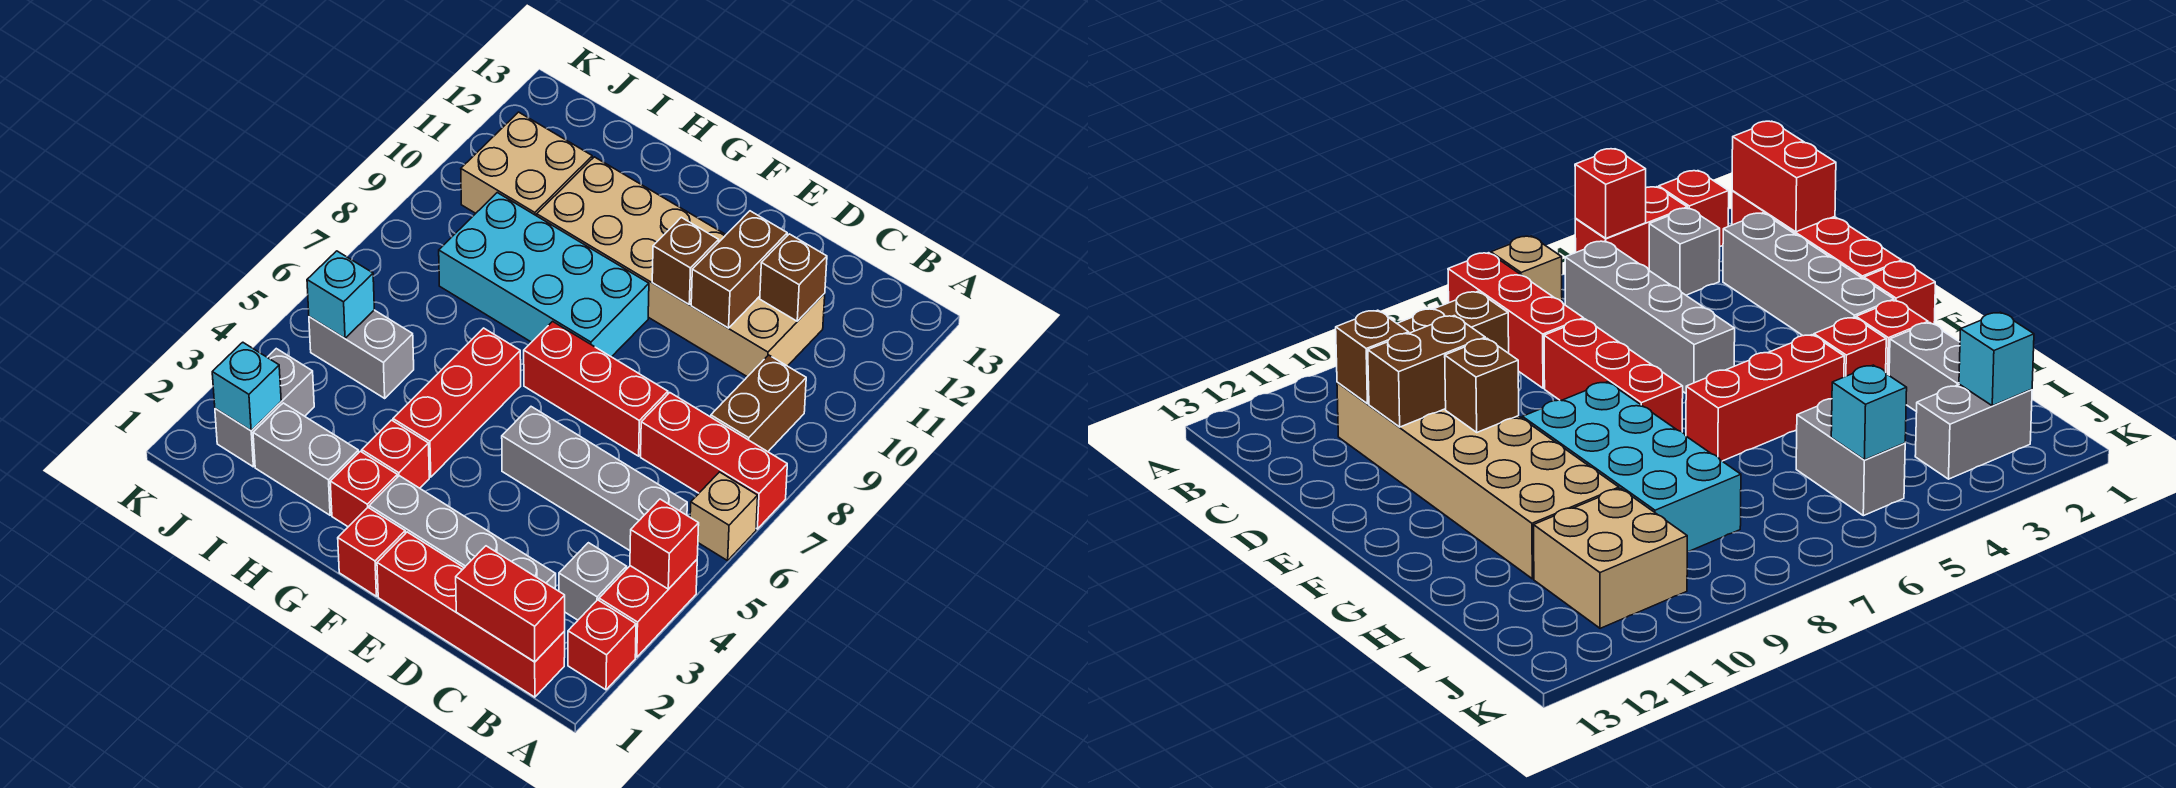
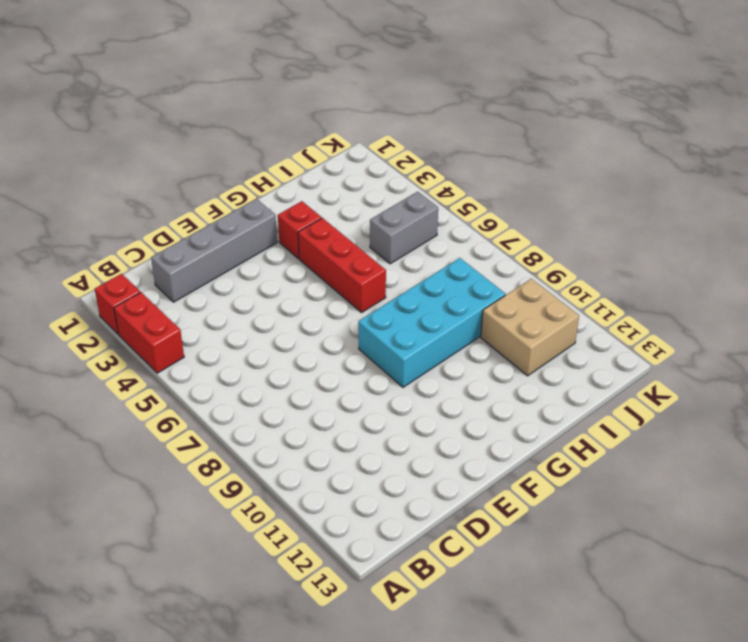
none -> tan 1x1 brick [690,472,758,561]
none -> red 1x3 brick [641,393,787,529]
none -> red 1x4 brick [377,532,565,697]

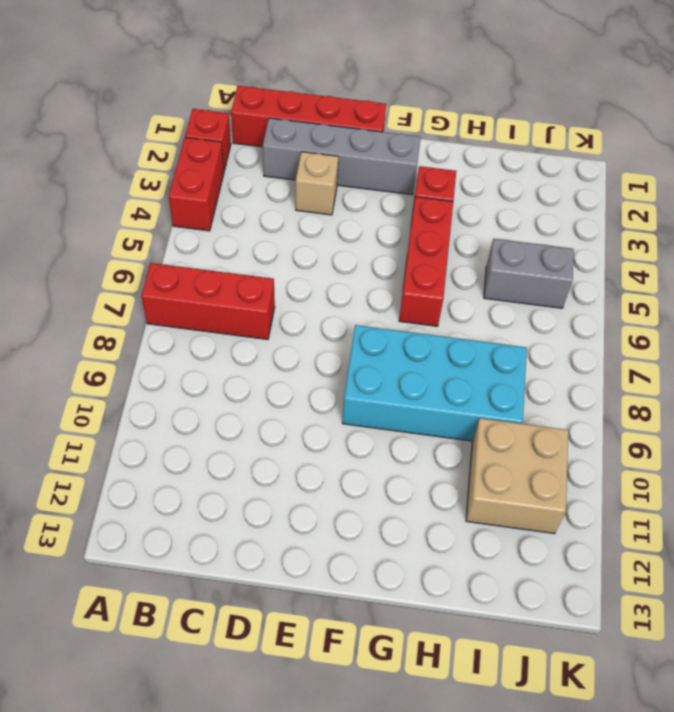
tan 1x1 brick [296,152,338,215] -> tan 1x1 brick moved to [690,472,758,561]
none -> grey 1x1 brick [559,543,627,620]
none -> grey 1x4 brick [502,407,687,551]
none -> brown 1x2 brick [711,355,806,452]

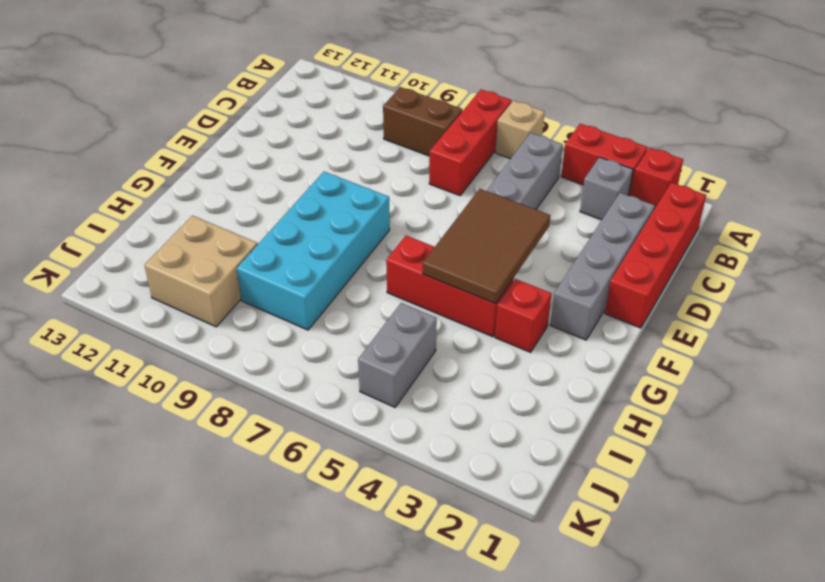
brown 2x3 tile [423,189,550,304] -> none
none -> tan 2x6 brick [537,157,825,377]
none -> red 1x3 brick [524,321,668,456]
none -> red 1x1 brick [338,508,405,596]

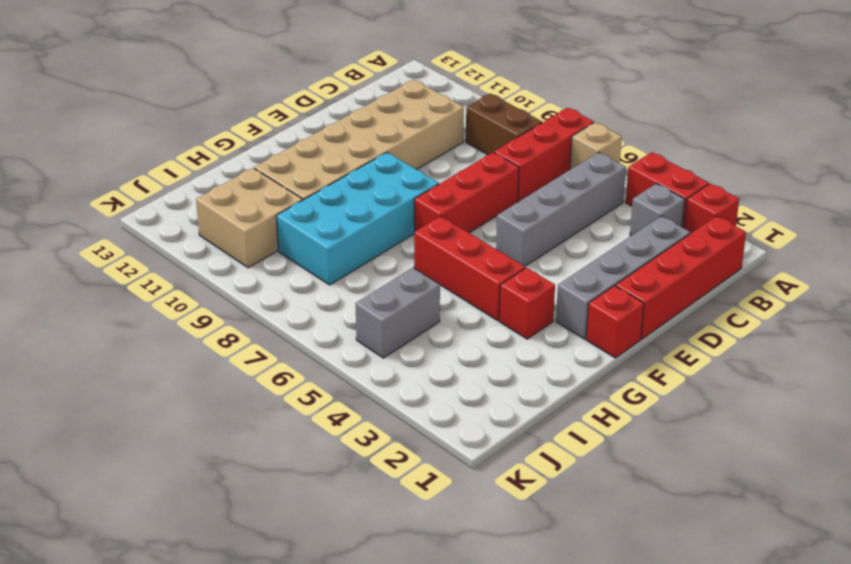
none -> red 1x1 brick [330,451,397,527]
none -> grey 1x2 brick [253,403,359,515]
none -> grey 1x2 brick [215,349,314,467]

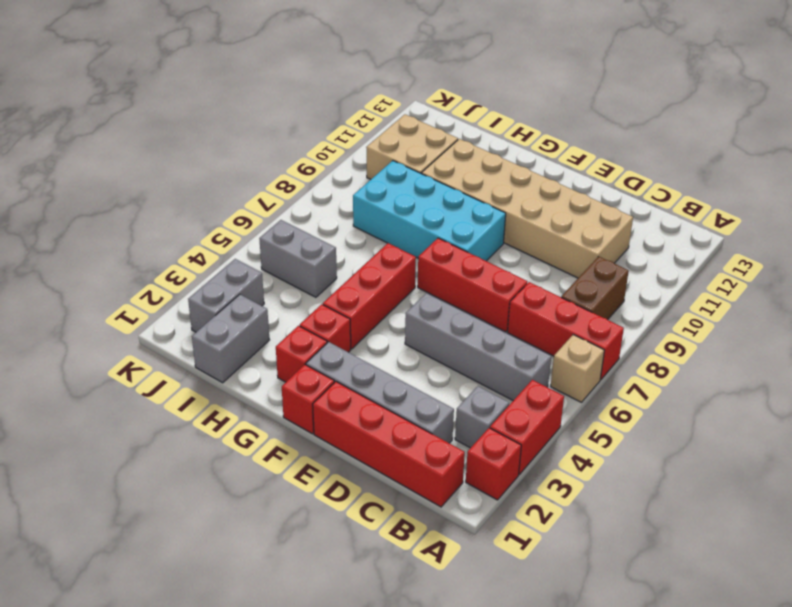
grey 1x2 brick [192,294,269,383] -> grey 1x2 brick turned to [253,403,359,515]
none -> red 1x1 brick [630,499,699,589]
none -> red 1x2 brick [456,546,565,662]
none -> brown 1x1 brick [760,234,827,321]

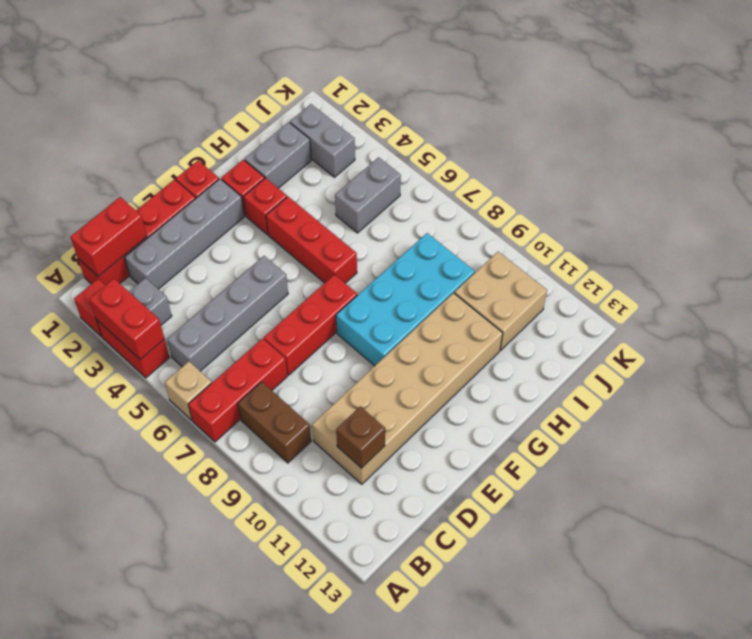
red 1x2 brick [89,279,164,360] -> red 1x1 brick [630,499,699,589]
none -> brown 1x2 brick [691,211,787,328]
none -> brown 1x1 brick [652,217,719,304]
none -> cyan 1x1 brick [212,342,281,431]

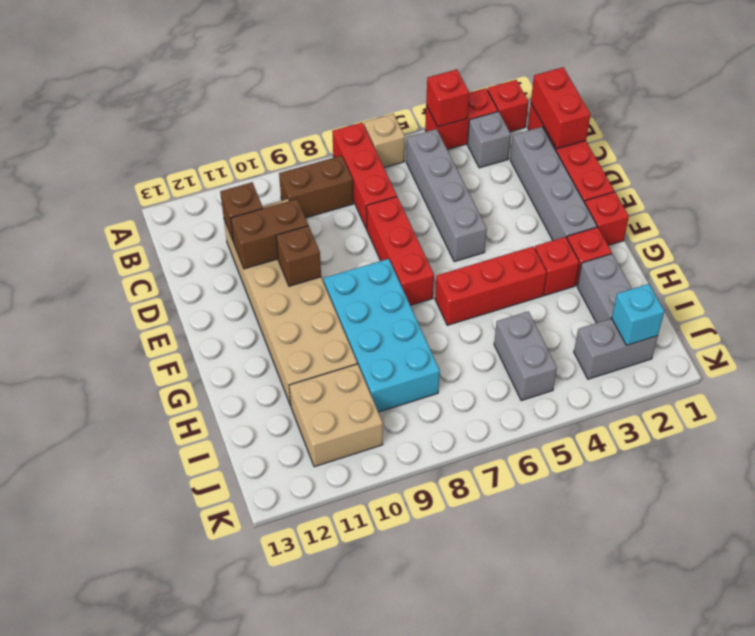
none -> cyan 1x1 brick [307,251,374,338]

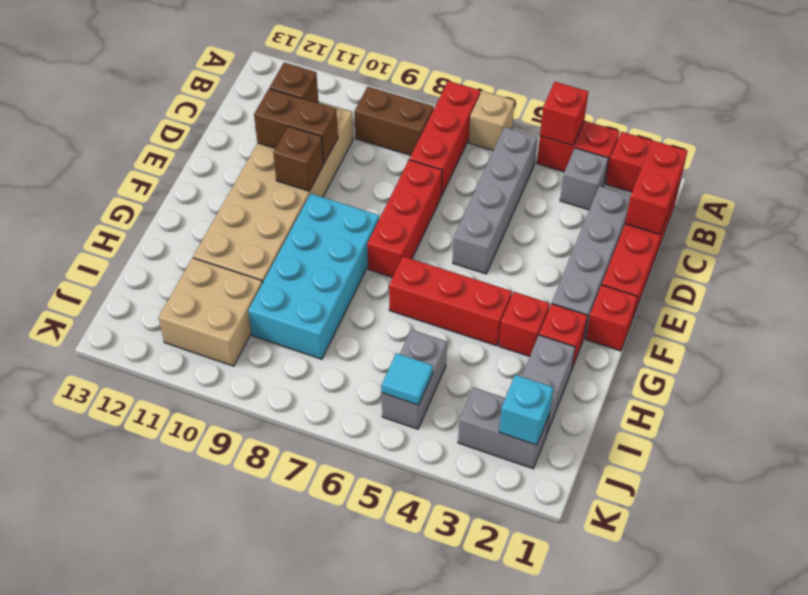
cyan 1x1 tile [382,353,433,405] -> cyan 1x1 brick [307,251,374,338]

